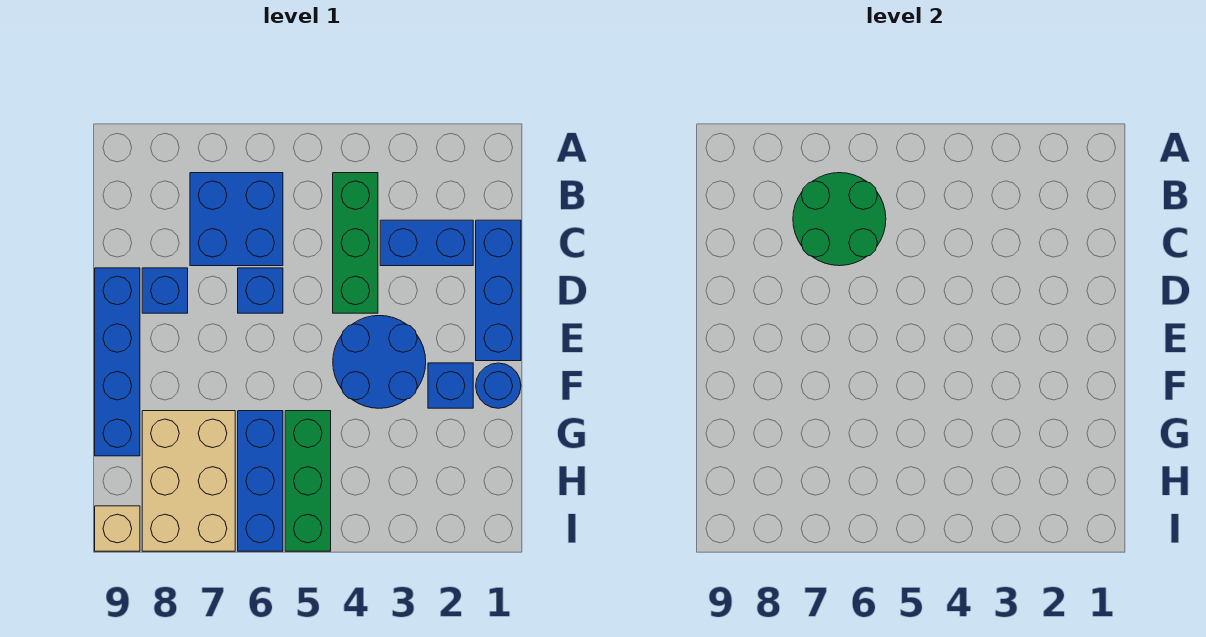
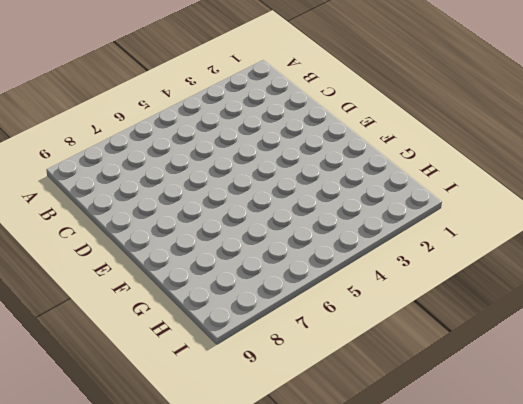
none -> green 1x3 brick [333,173,378,313]
none -> blue 2x2 brick [190,173,283,266]
none -> blue 1x3 brick [476,220,521,361]

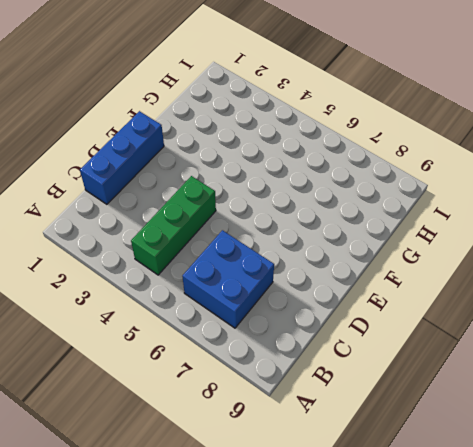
none -> blue 1x2 brick [380,220,473,266]
none -> blue 1x1 brick [238,268,283,313]
none -> blue 1x1 brick [142,268,188,313]

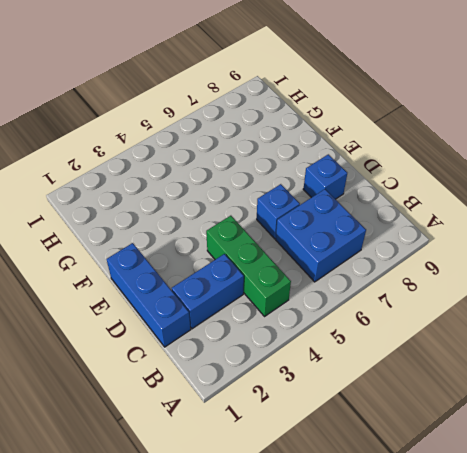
none -> blue 1x4 brick [95,268,140,456]
none -> blue 2x2 round brick [333,316,426,408]
none -> blue 1x1 round brick [476,363,521,408]

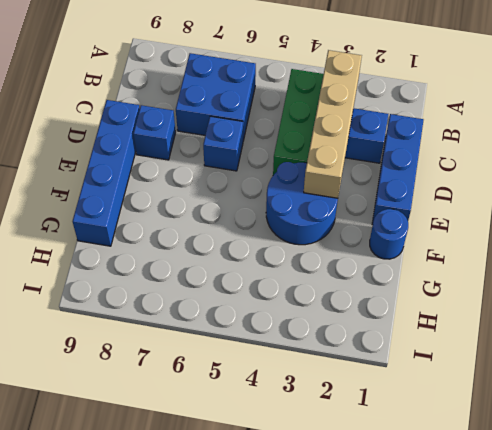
tan 1x4 brick [304,50,362,198] -> none
none -> blue 1x1 brick [428,363,473,408]
none -> green 1x3 brick [285,411,331,551]
none -> blue 1x3 brick [238,411,283,551]

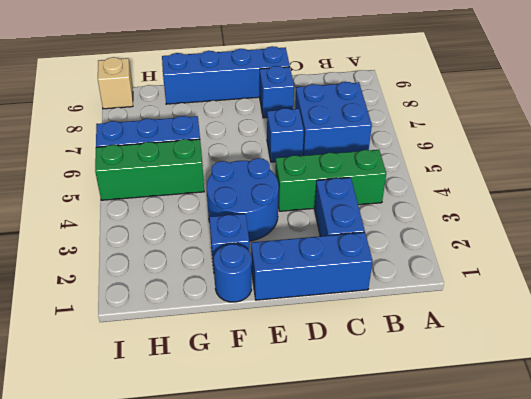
none -> tan 2x3 brick [142,411,235,551]
none -> green 2x2 round brick [793,173,886,266]

